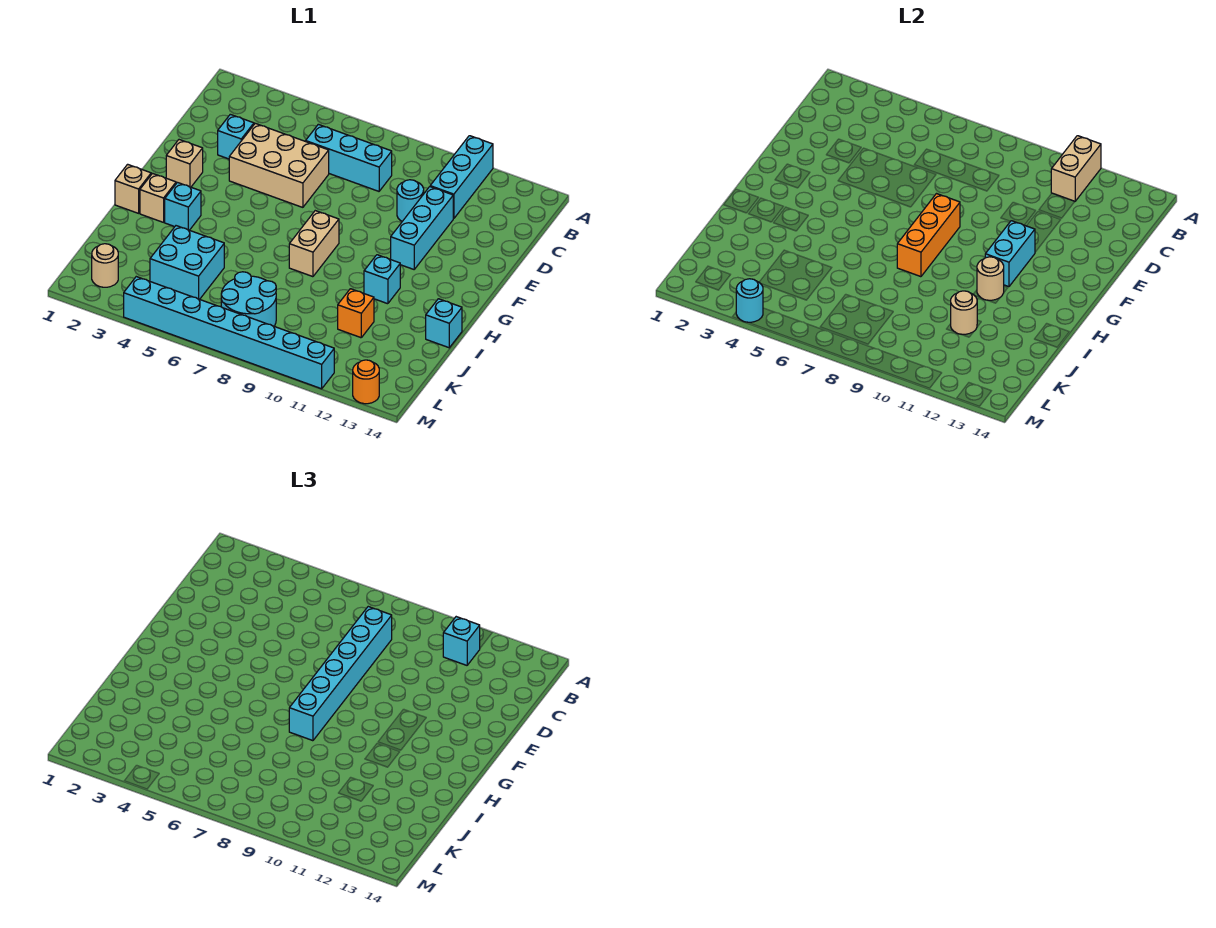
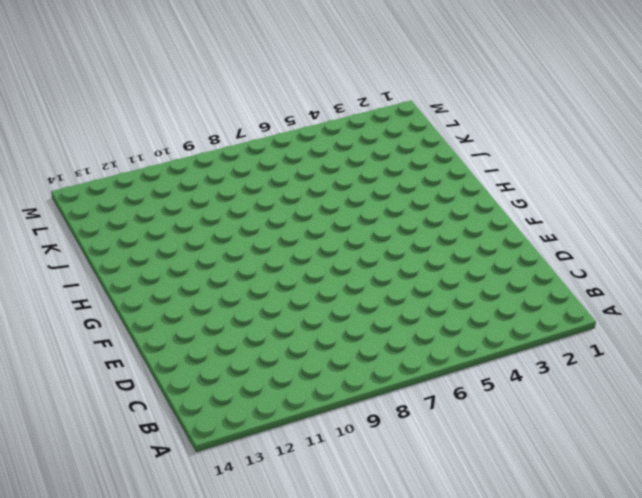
none -> cyan 1x3 brick [430,136,493,219]
none -> cyan 1x3 brick [306,124,392,191]
none -> cyan 1x1 brick [218,114,254,159]

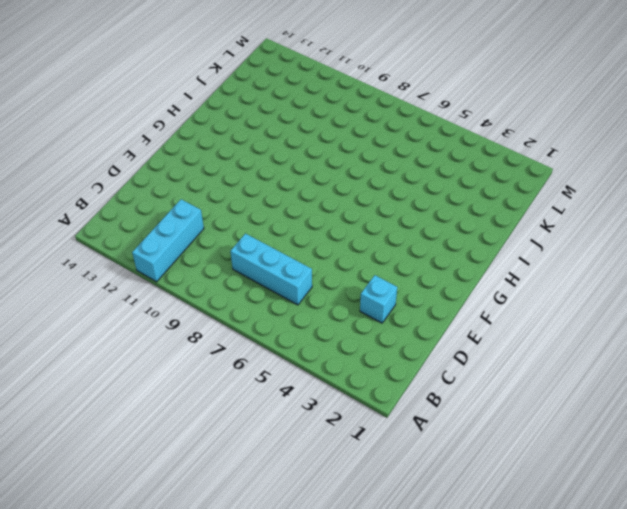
none -> tan 2x3 brick [229,123,329,207]
none -> cyan 1x1 round brick [397,180,424,221]
none -> cyan 1x3 brick [391,187,453,269]

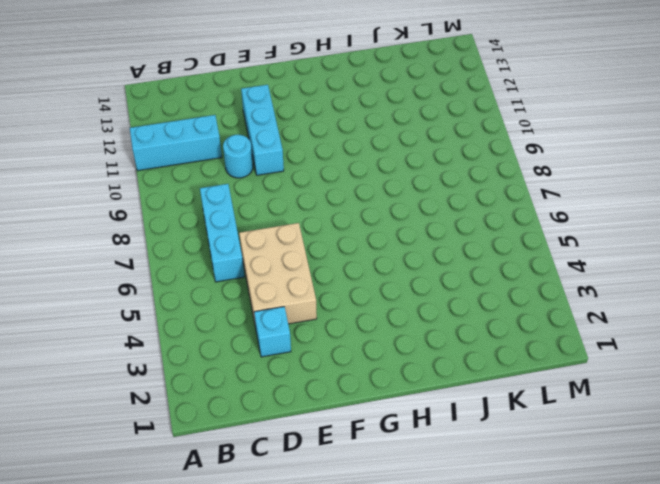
cyan 1x3 brick [241,85,284,175] -> cyan 1x3 brick turned to [391,187,453,269]
none -> tan 1x1 brick [166,140,203,187]
none -> tan 1x2 brick [289,211,339,277]
none -> tan 1x1 brick [115,164,151,213]

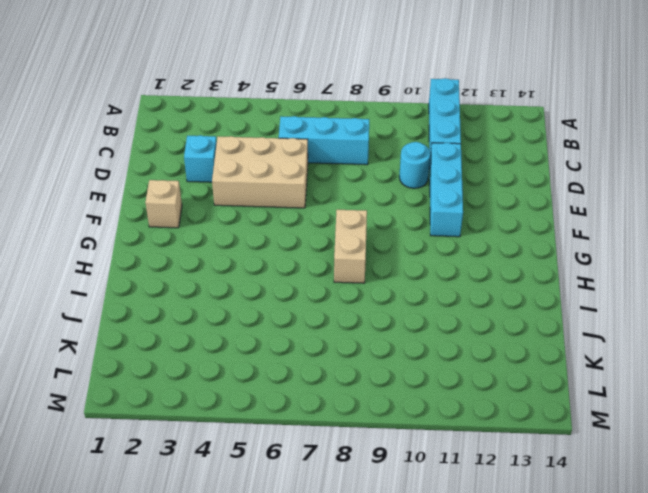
none -> tan 1x1 brick [115,164,151,213]
none -> tan 1x1 brick [140,173,176,222]
none -> cyan 1x1 brick [165,183,201,230]

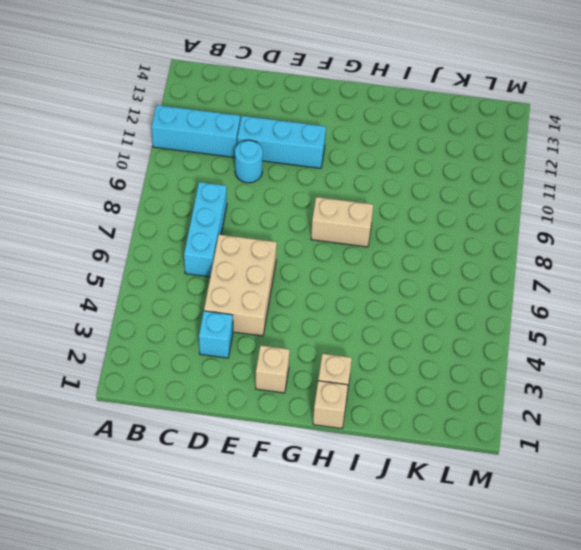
none -> cyan 1x1 brick [165,183,201,230]
none -> cyan 1x1 brick [364,255,400,304]
none -> cyan 1x1 brick [426,299,462,348]

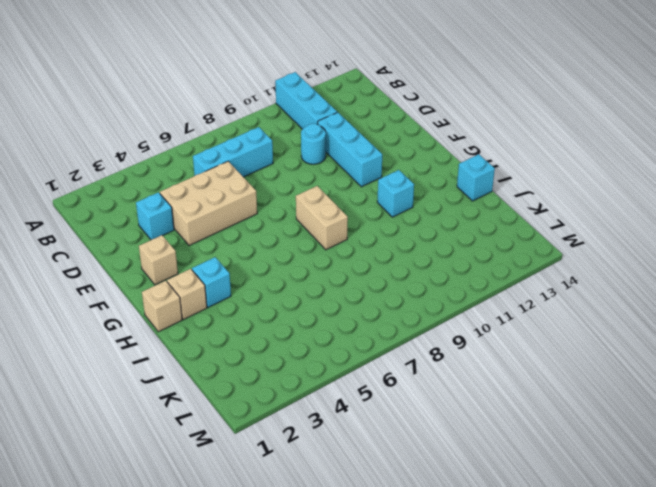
none -> cyan 2x2 brick [150,226,224,299]
none -> orange 1x1 brick [338,289,374,338]
none -> cyan 2x2 round brick [221,272,276,326]

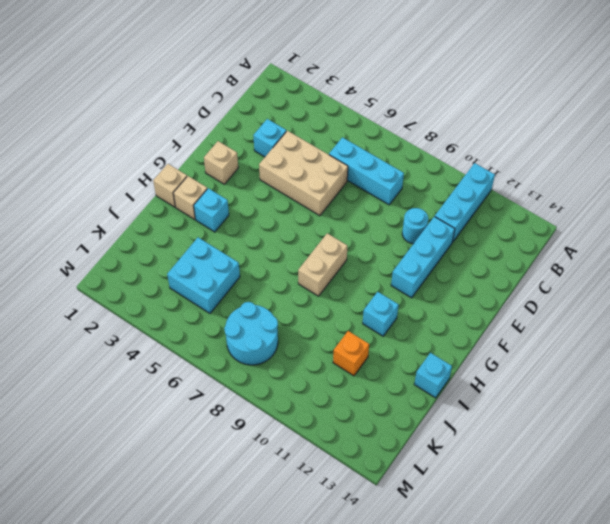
none -> tan 1x1 round brick [92,244,118,287]
none -> cyan 1x8 brick [124,277,334,389]
none -> orange 1x1 round brick [353,360,379,404]

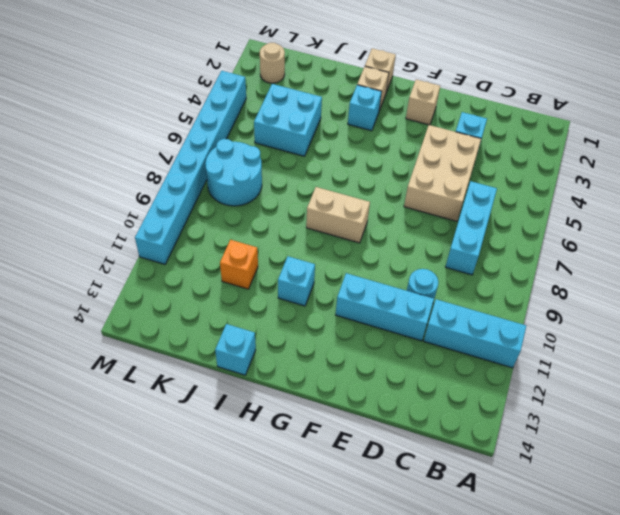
none -> orange 1x1 round brick [353,360,379,404]
none -> tan 1x2 brick [1051,136,1101,201]
none -> orange 1x3 brick [897,194,960,277]

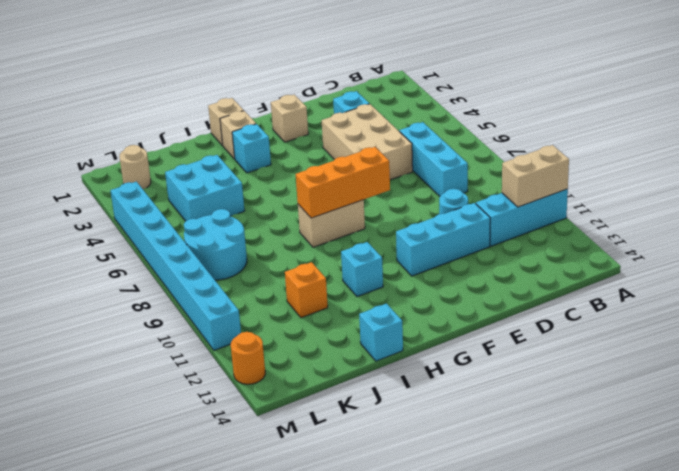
none -> cyan 1x2 brick [985,221,1035,287]
none -> tan 1x1 round brick [977,257,1004,301]
none -> tan 1x1 round brick [951,291,977,334]

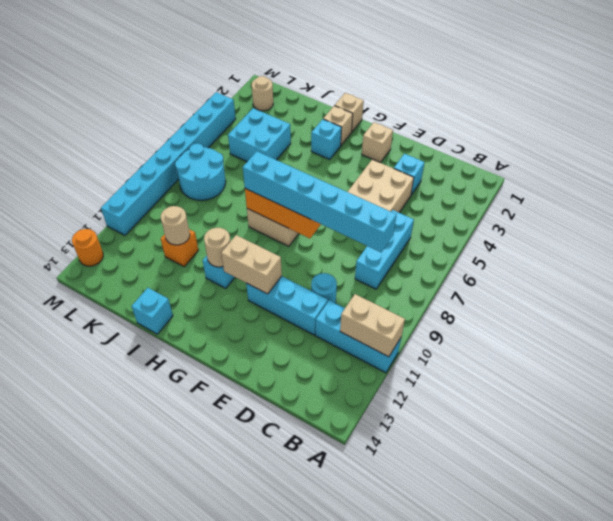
tan 1x2 brick [221,235,282,294] -> cyan 1x2 brick [985,221,1035,287]
none -> cyan 1x1 round brick [736,279,763,322]
none -> cyan 1x1 brick [443,617,480,665]

